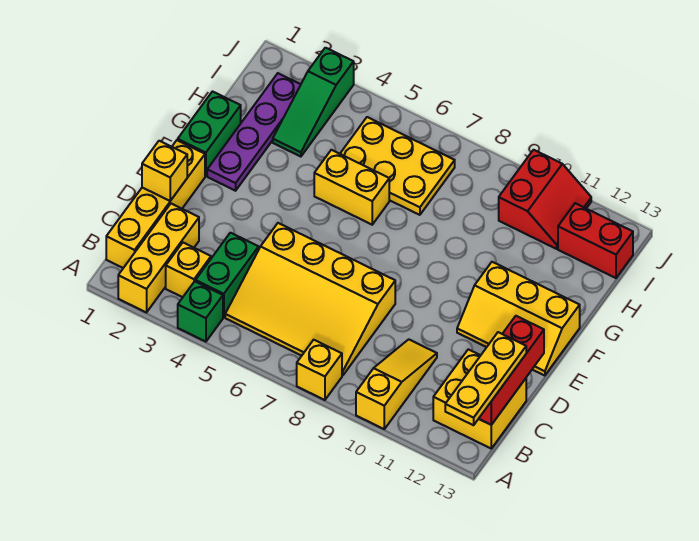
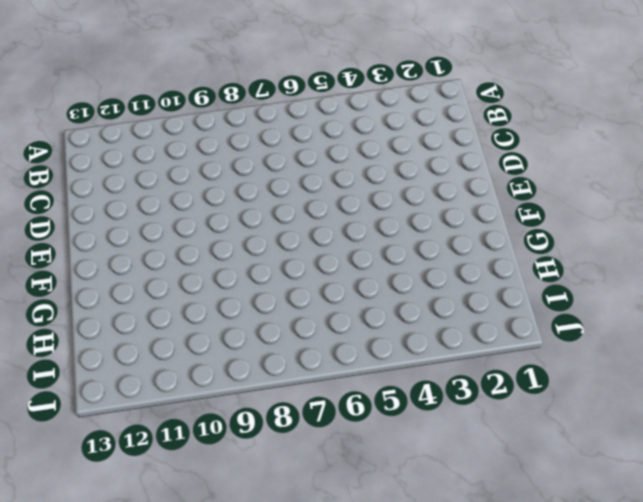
none -> yellow 1x3 brick [118,204,199,313]
none -> green 1x1 brick [178,281,223,342]
none -> yellow 1x1 brick [297,340,342,400]

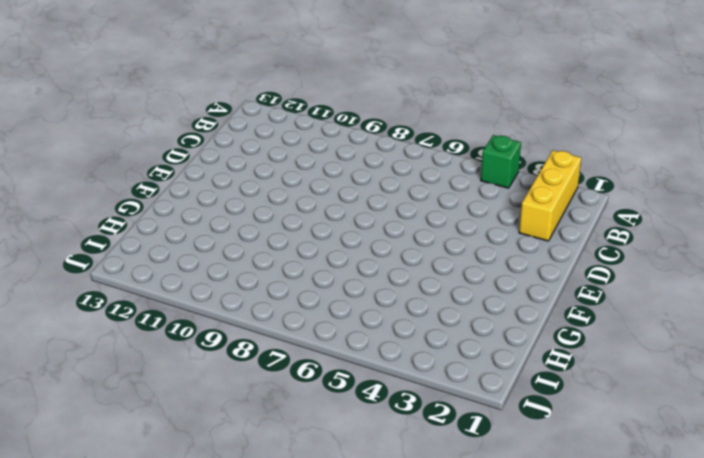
none -> yellow 1x1 brick [297,340,342,400]
none -> yellow 1x3 slope [356,339,437,429]
none -> yellow 1x4 brick [106,140,205,268]

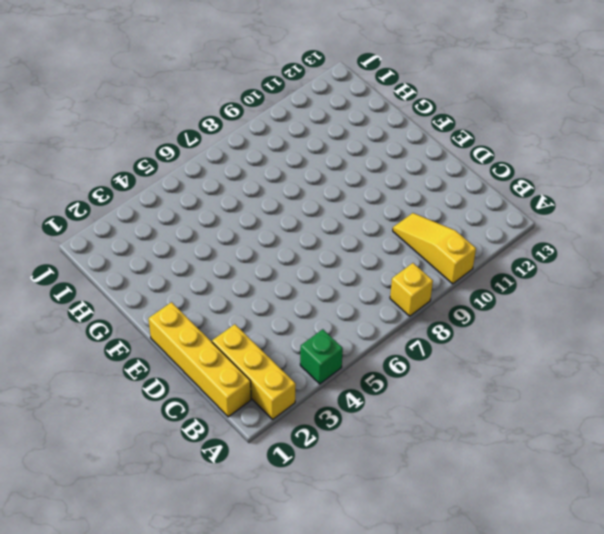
none -> yellow 1x1 brick [166,243,211,297]
none -> green 1x2 brick [196,233,259,317]
none -> yellow 3x4 slope [225,223,395,376]

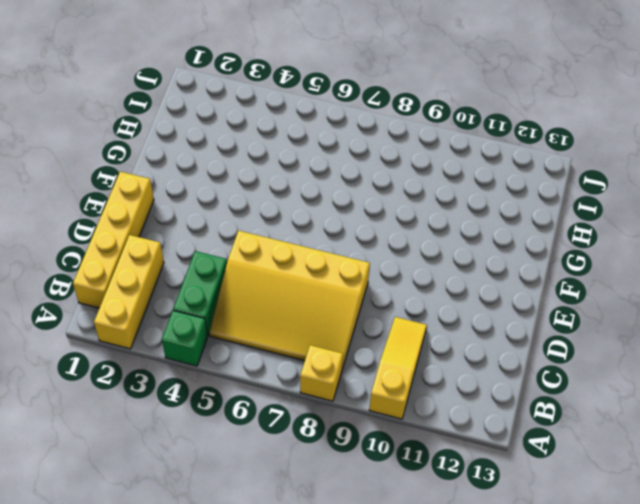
none -> yellow 1x1 brick [166,243,211,297]
none -> yellow 2x2 brick [433,349,526,448]
none -> yellow 2x3 slope [457,262,580,376]

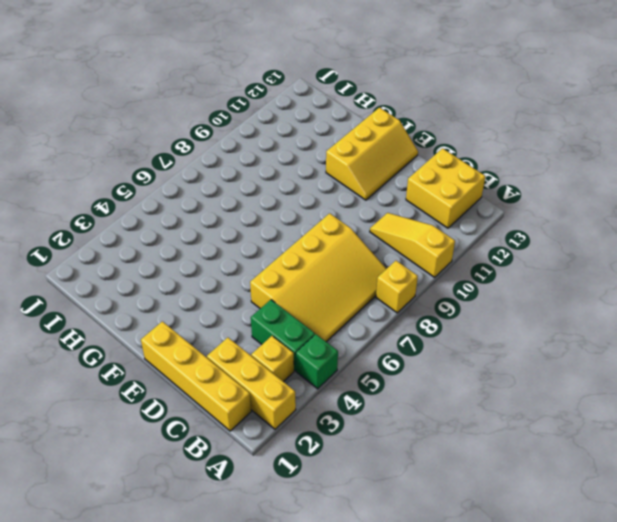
none -> green 1x2 brick [178,92,241,176]
none -> purple 1x4 plate [207,73,301,191]
none -> yellow 1x2 brick [314,150,389,225]

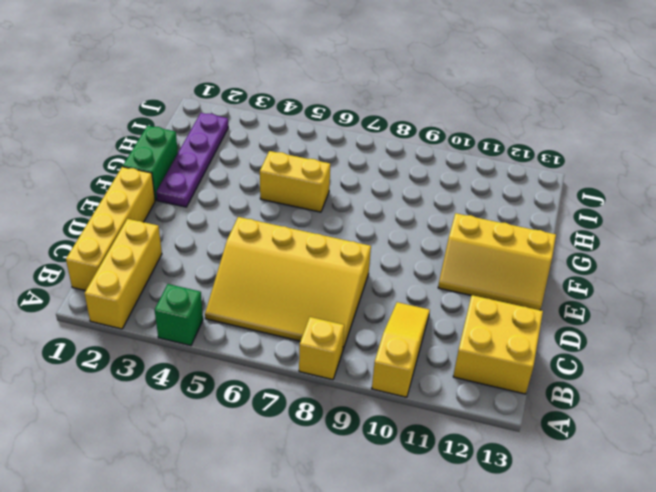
none -> yellow 1x1 brick [166,243,211,297]
none -> green 1x2 brick [196,233,259,317]
none -> green 1x3 slope [273,48,354,157]

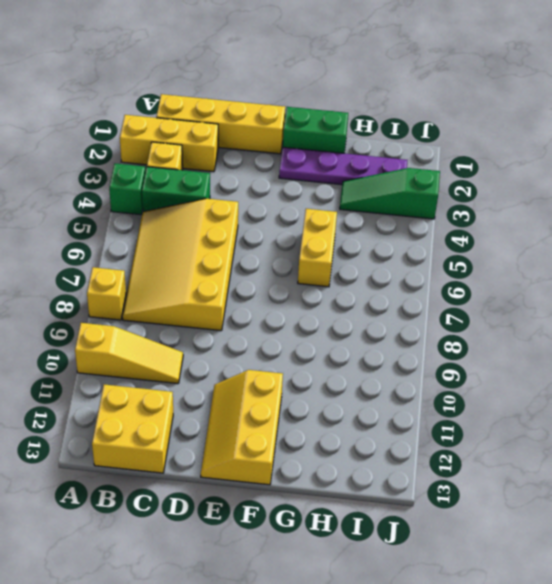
none -> yellow 2x3 plate [340,117,455,215]
none -> red 2x2 slope [499,150,591,249]
none -> red 1x2 brick [558,203,633,278]

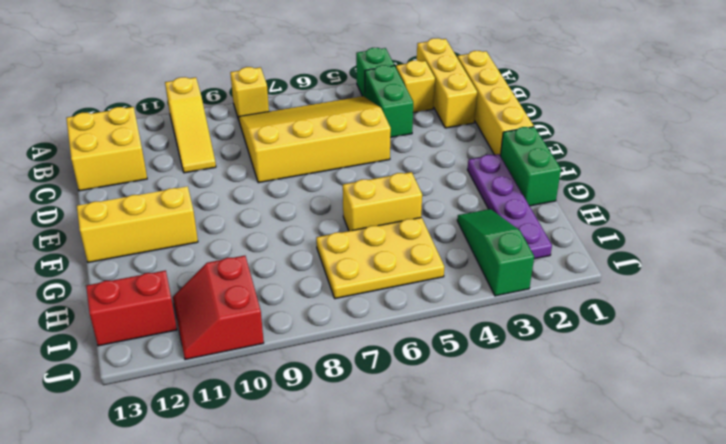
none -> red 1x3 brick [479,316,544,425]
none -> yellow 1x1 brick [142,141,187,201]
none -> yellow 1x3 plate [445,332,526,425]

